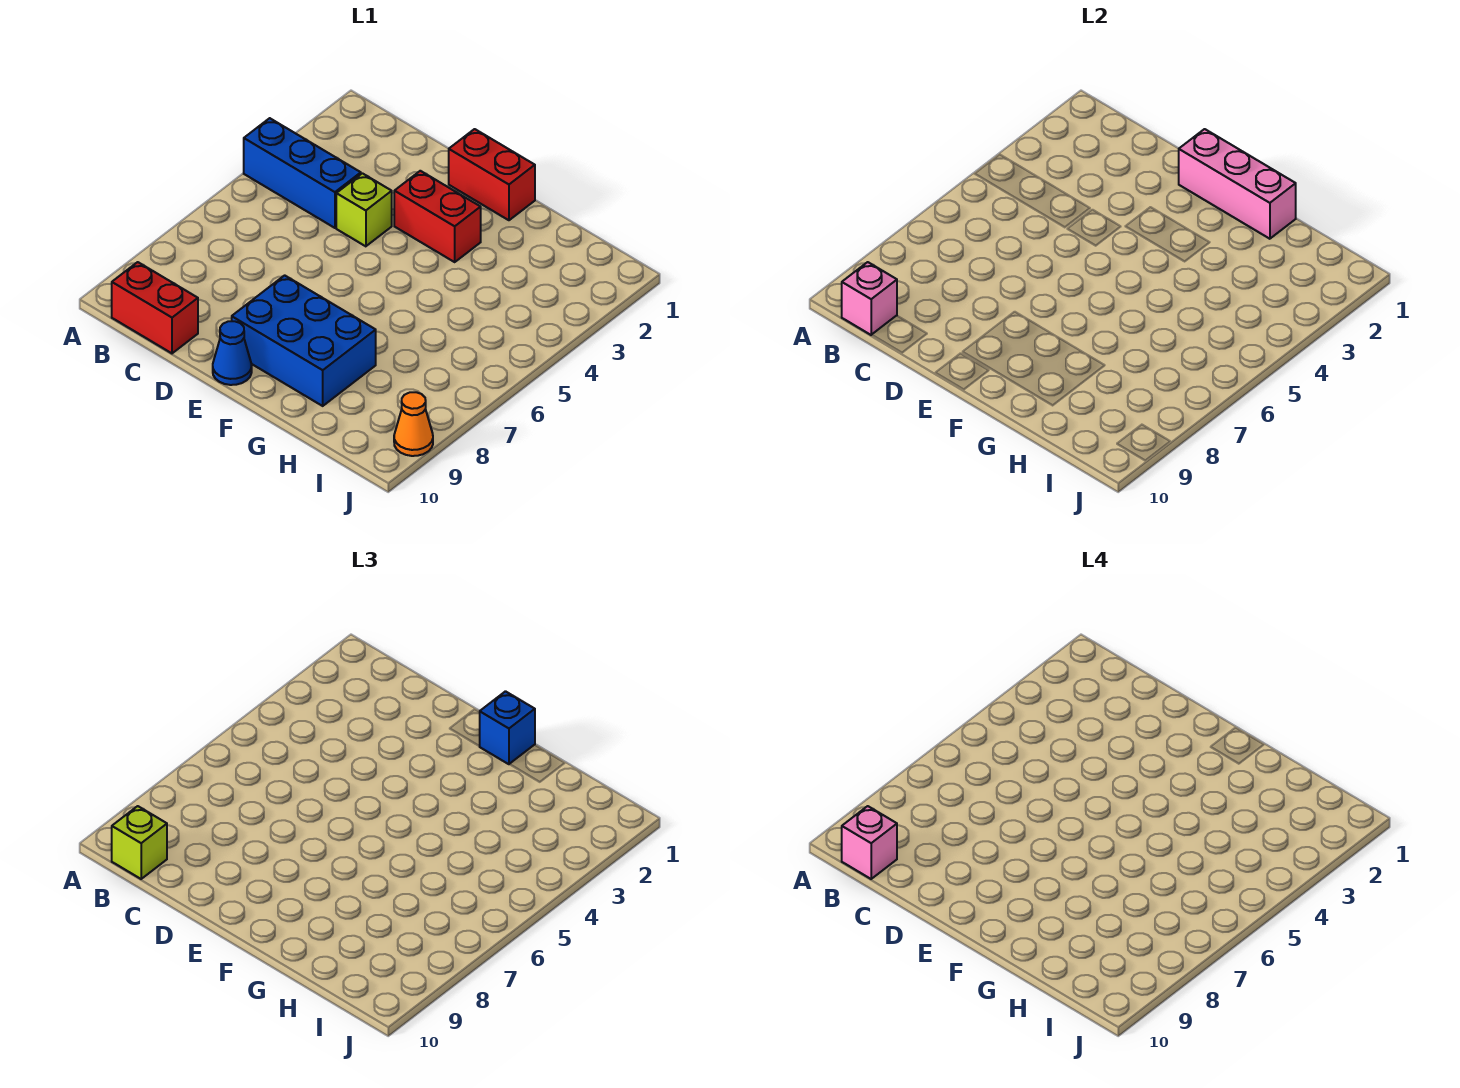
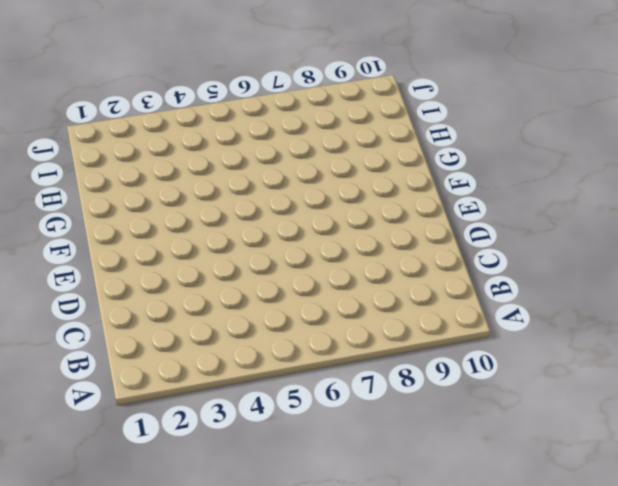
none -> blue 1x3 brick [244,118,361,228]
none -> red 1x2 brick [112,262,198,353]
none -> lime 1x1 brick [336,173,392,246]

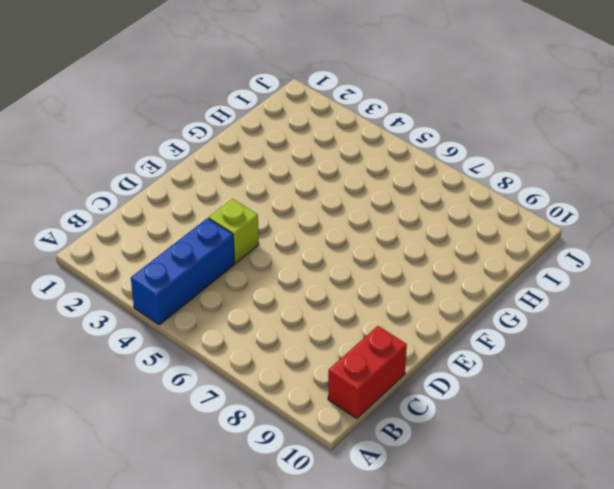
none -> red 1x2 brick [449,129,535,220]
none -> red 1x2 brick [394,171,481,262]
none -> blue 2x3 brick [232,275,376,406]

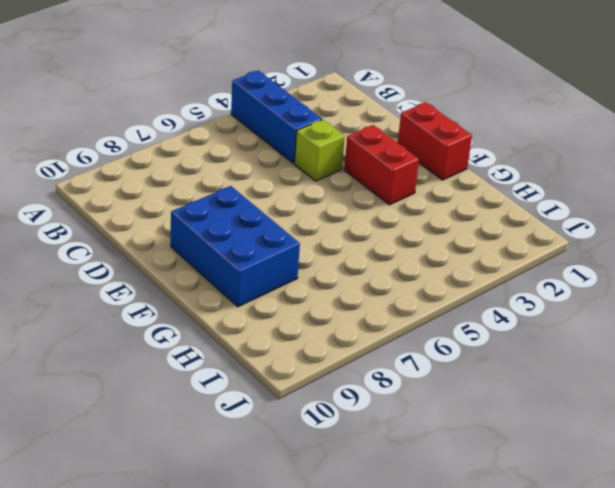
none -> red 1x2 brick [112,262,198,353]
none -> blue 1x1 cone [213,321,252,385]
none -> orange 1x1 cone [394,392,433,456]

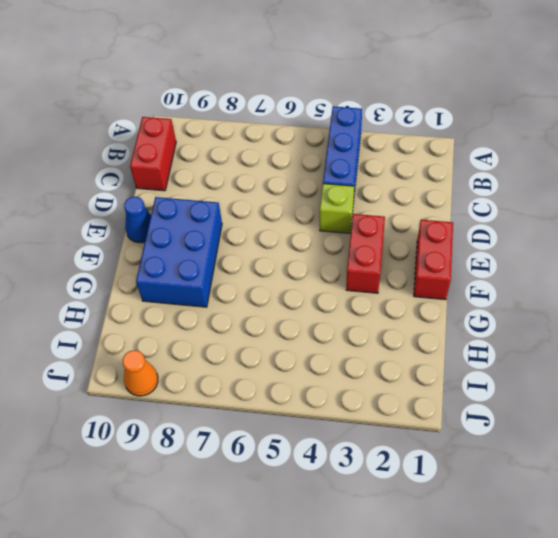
none -> pink 1x1 brick [842,262,897,335]
none -> pink 1x3 brick [1179,129,1296,239]
none -> lime 1x1 brick [112,806,167,879]

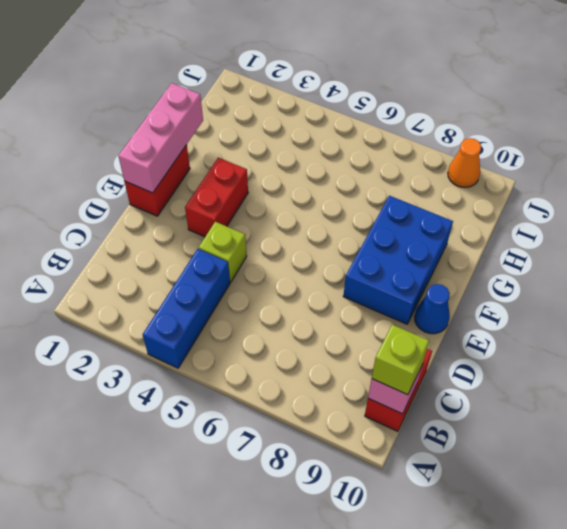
none -> blue 1x1 brick [480,691,535,764]
none -> pink 1x1 brick [842,806,897,879]

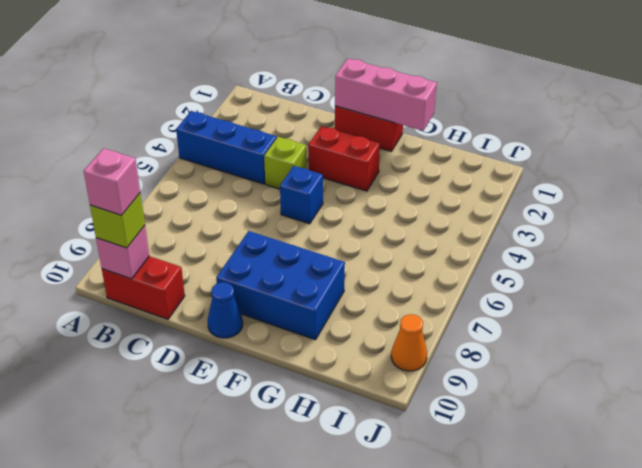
blue 1x1 brick [280,166,323,224] -> blue 1x1 brick moved to [480,691,535,764]

